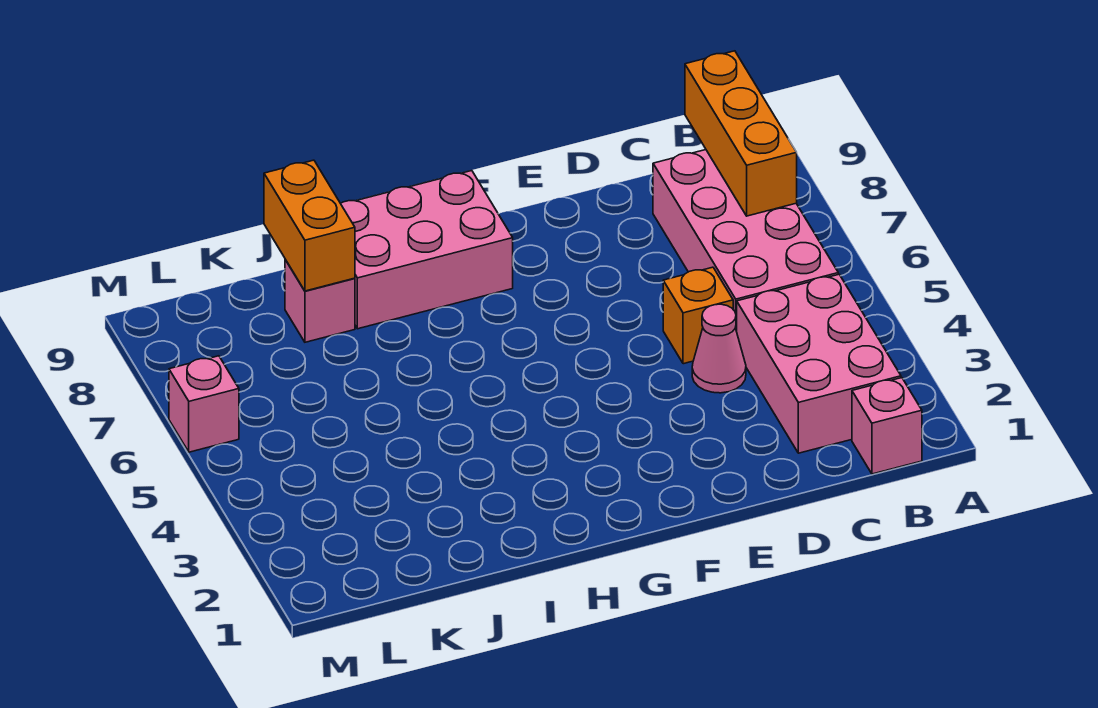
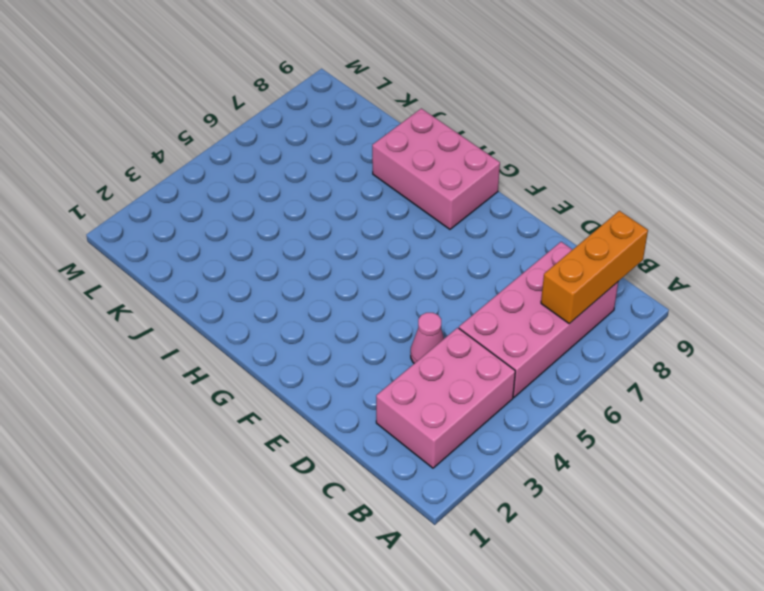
none -> pink 1x1 brick [852,378,922,474]
none -> orange 1x1 brick [663,267,733,364]

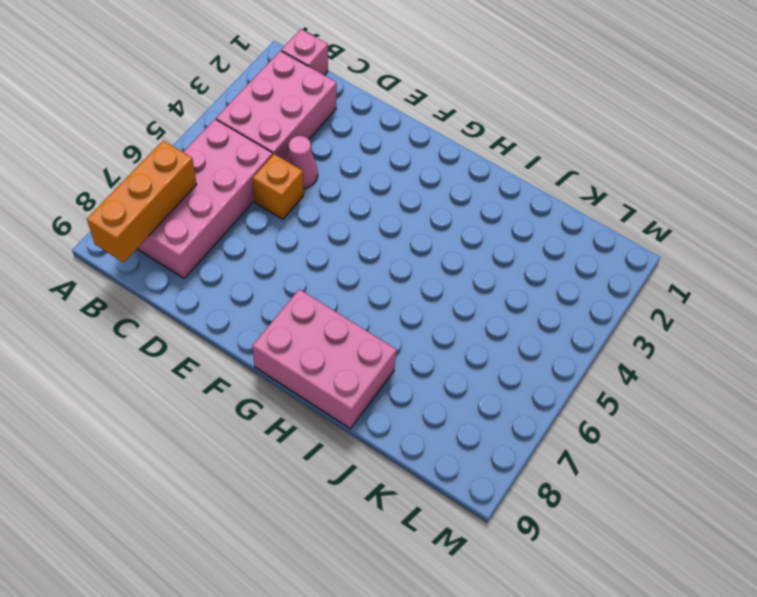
none -> pink 1x1 brick [285,260,355,342]
none -> pink 1x1 brick [169,356,239,452]

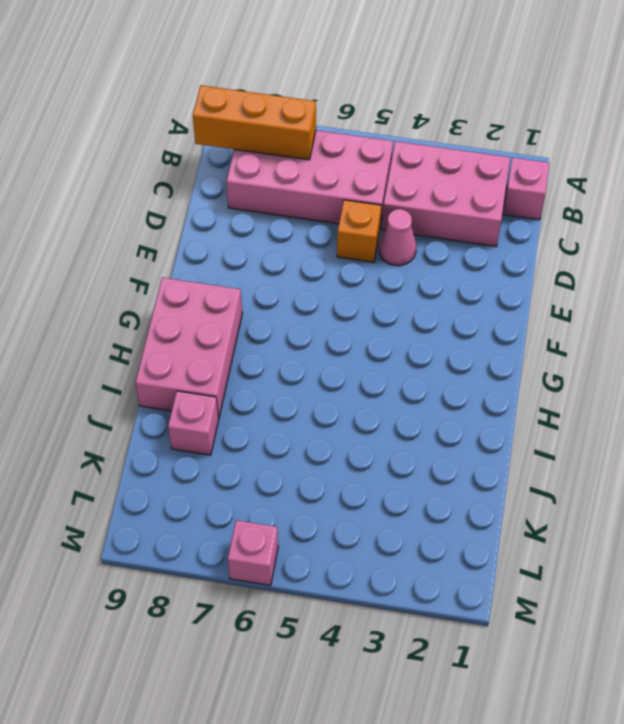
none -> orange 1x2 brick [264,160,355,291]

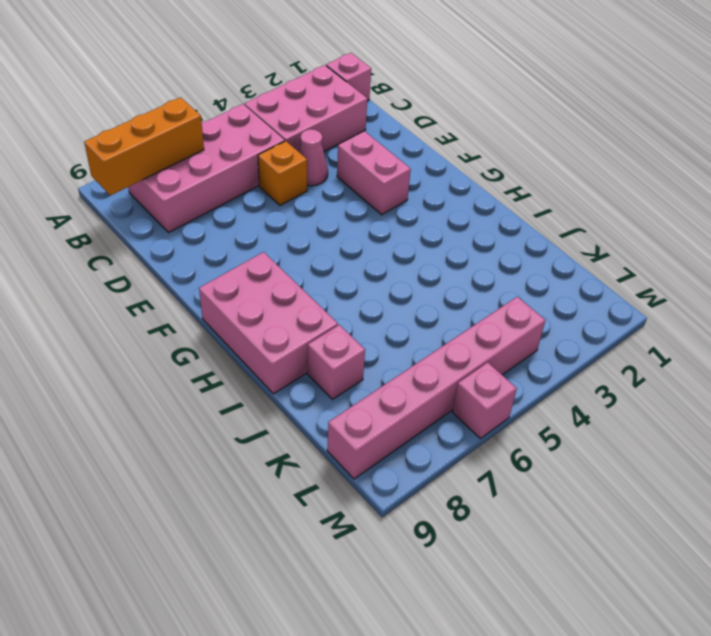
pink 1x2 brick [337,131,411,215] -> none
pink 1x6 brick [327,297,545,479] -> none
none -> orange 1x2 brick [264,160,355,291]

